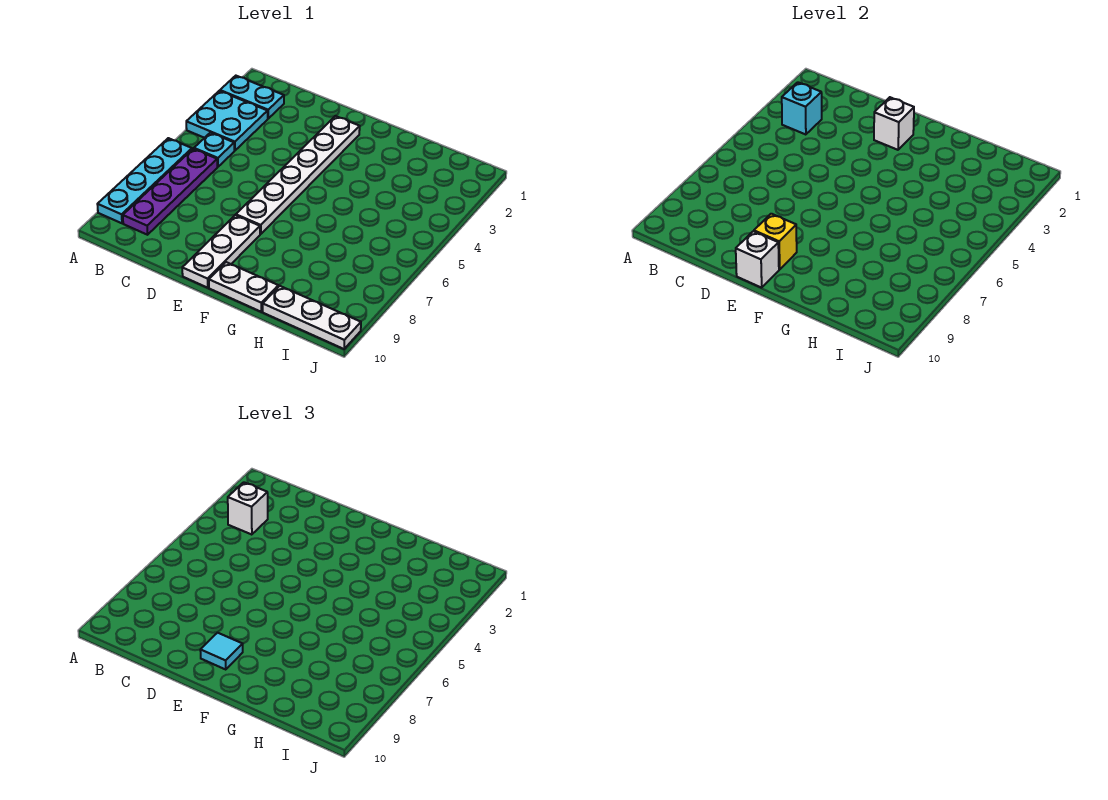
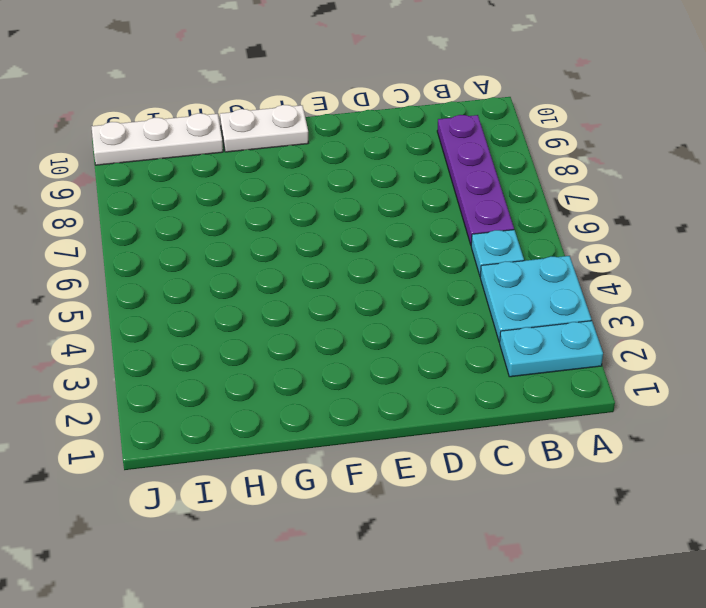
none -> cyan 1x4 plate [97,138,192,223]
none -> white 1x6 plate [236,116,360,234]
none -> white 1x3 plate [182,215,260,288]

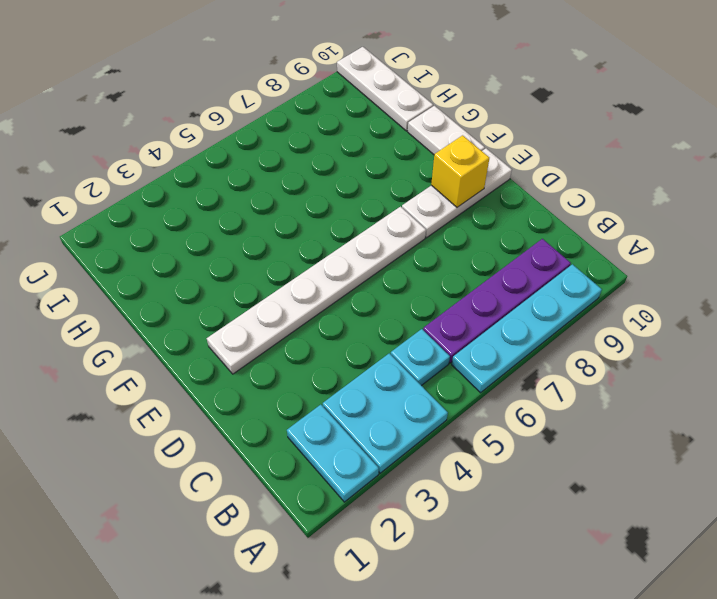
none -> cyan 1x1 brick [782,82,822,135]
none -> white 1x1 brick [874,97,914,150]
none -> white 1x1 brick [736,231,779,288]

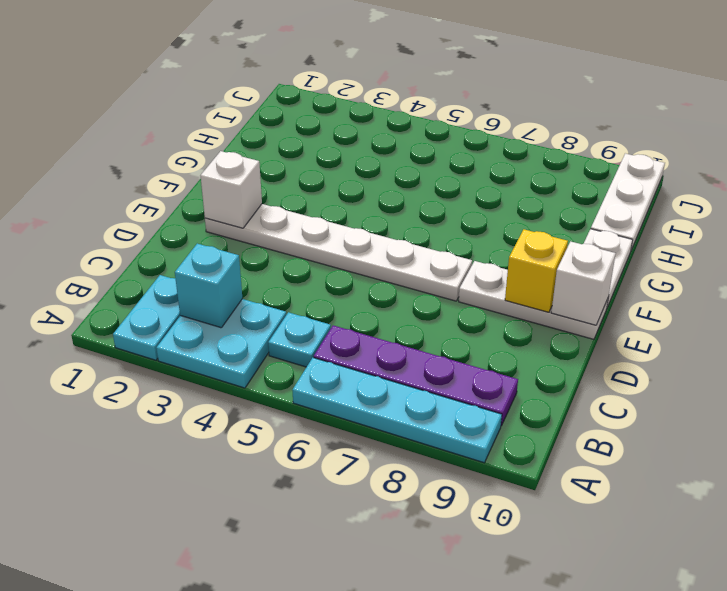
none -> white 1x1 brick [228,482,268,535]
none -> cyan 1x1 tile [200,633,243,669]

